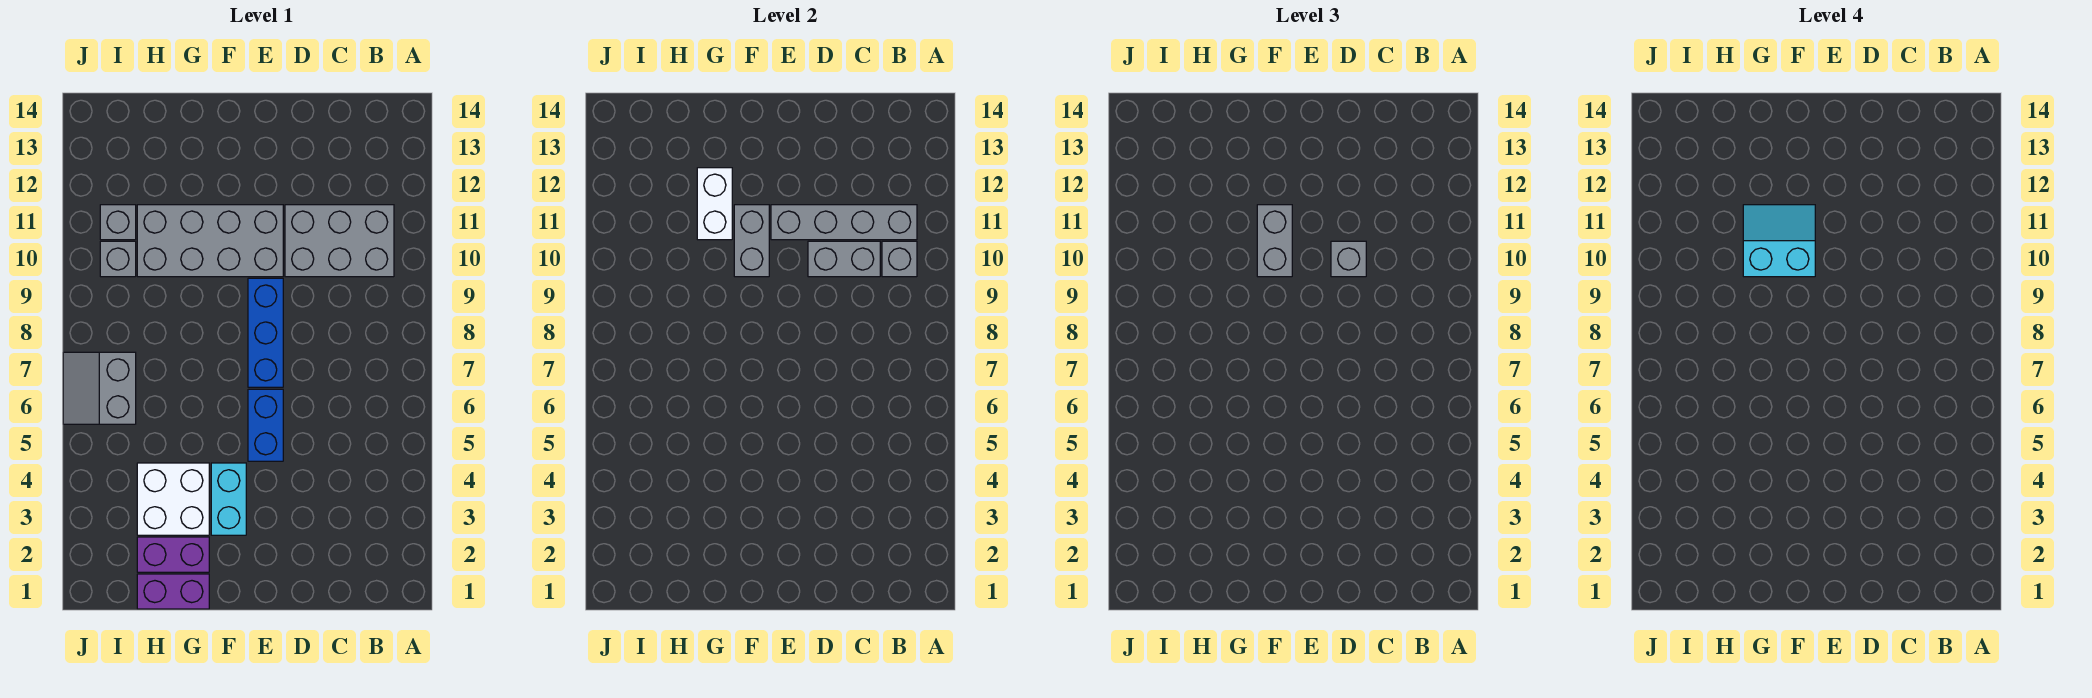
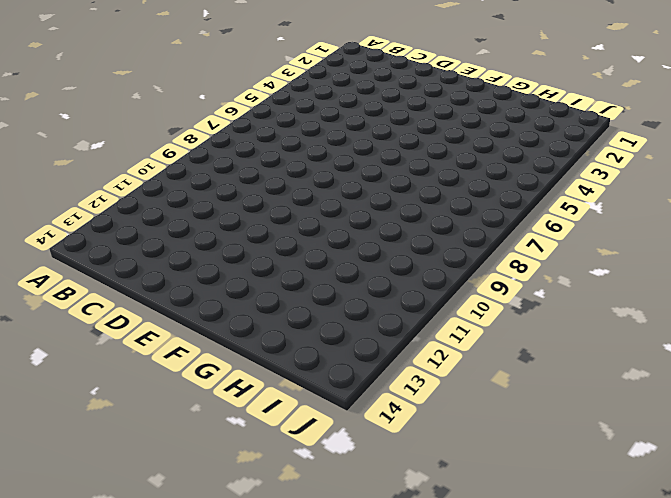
none -> grey 2x3 brick [285,205,394,277]
none -> blue 1x2 brick [248,389,283,461]
none -> blue 1x3 brick [248,278,283,387]

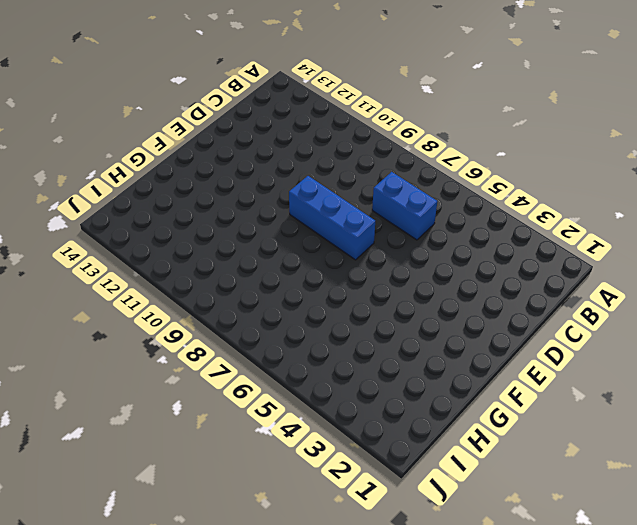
blue 1x2 brick [372,172,437,240] -> blue 1x2 brick moved to [248,389,283,461]
none -> grey 2x3 brick [285,205,394,277]
none -> grey 2x4 brick [137,205,283,277]
none -> cyan 1x2 brick [211,463,246,535]

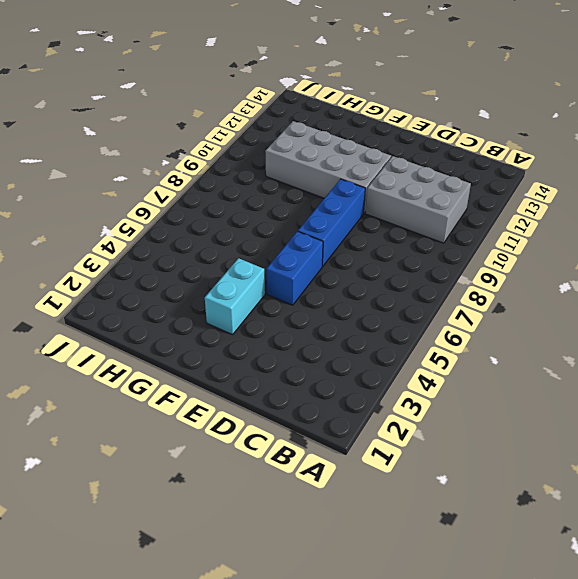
none -> purple 1x2 brick [137,574,209,609]
none -> purple 1x2 brick [137,537,209,572]
none -> white 2x2 brick [137,463,209,535]

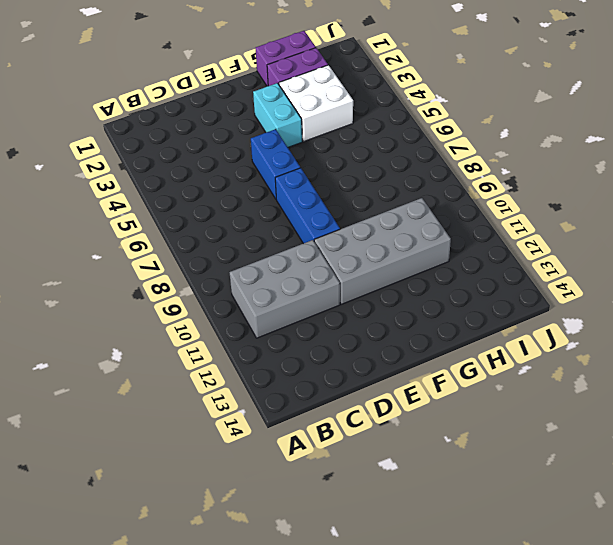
none -> grey 2x2 slope [63,352,136,424]
none -> grey 1x1 brick [100,241,136,277]
none -> grey 1x1 brick [100,205,136,240]

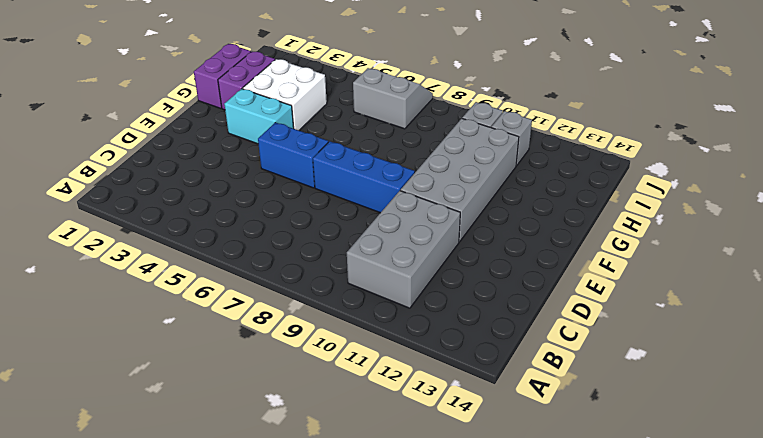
none -> grey 1x1 brick [882,241,917,277]
none -> grey 1x4 brick [771,205,917,240]
none -> grey 1x2 brick [808,241,880,277]

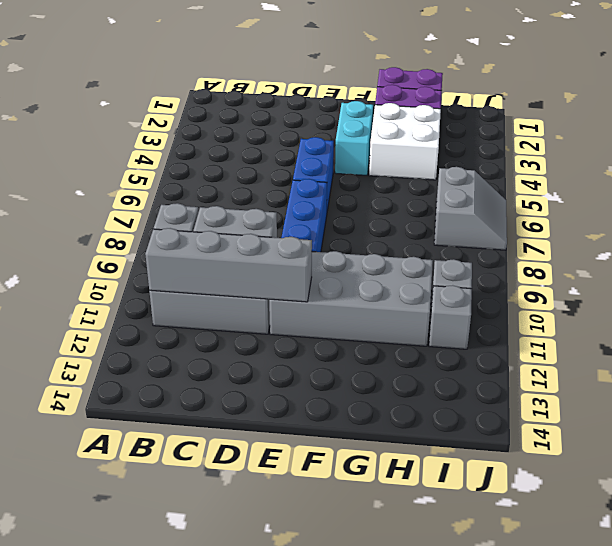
none -> grey 1x2 brick [734,205,769,277]
none -> white 1x2 brick [697,168,732,240]
none -> grey 1x1 brick [1331,241,1366,277]

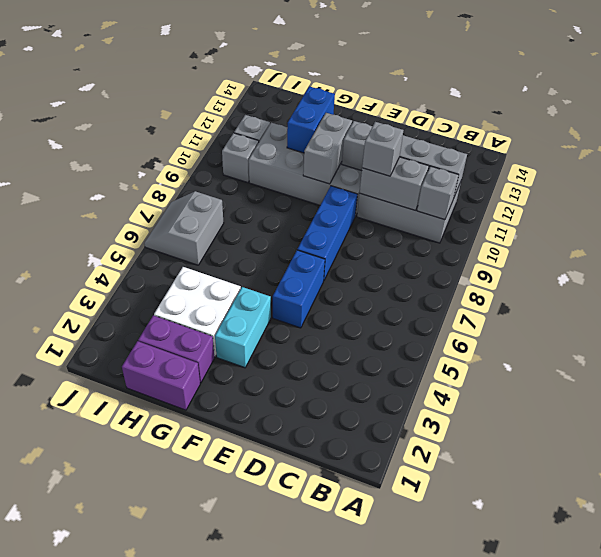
blue 1x2 brick [287,86,335,153] -> white 1x2 brick [697,168,732,240]
none -> grey 1x2 brick [1257,205,1292,277]
none -> cyan 2x2 slope [1743,205,1815,277]

